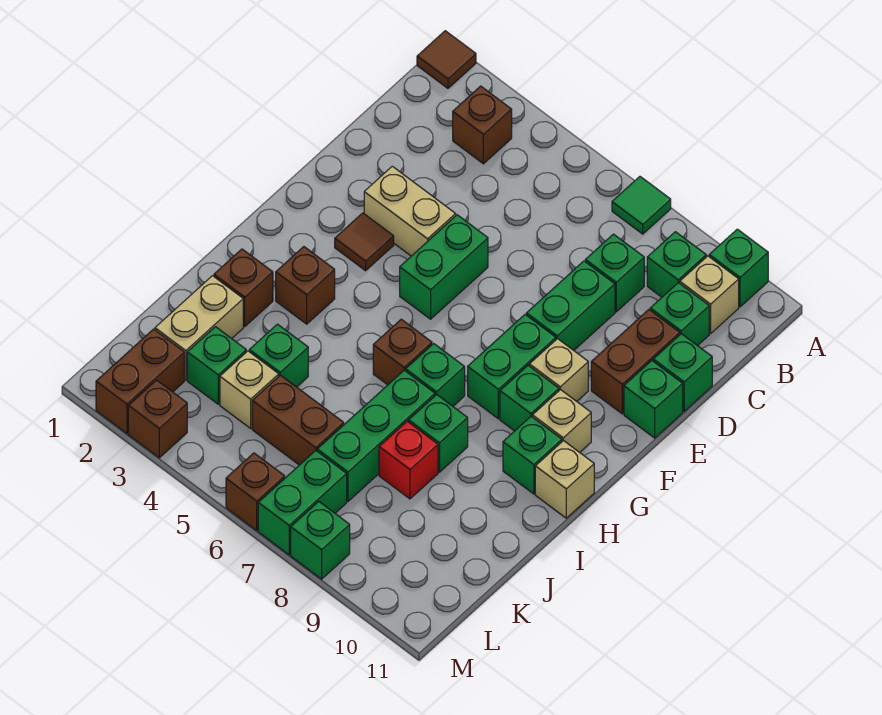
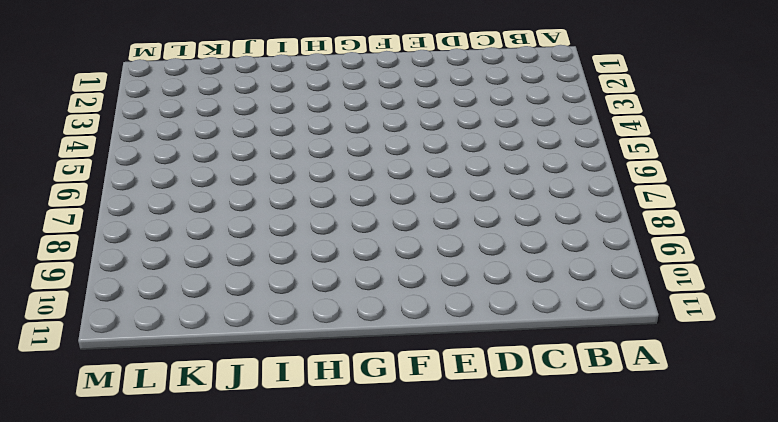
none -> brown 1x1 tile [417,31,476,88]
none -> green 1x1 tile [612,177,671,234]
none -> green 1x1 brick [709,229,768,307]
none -> brown 1x1 brick [453,86,512,164]

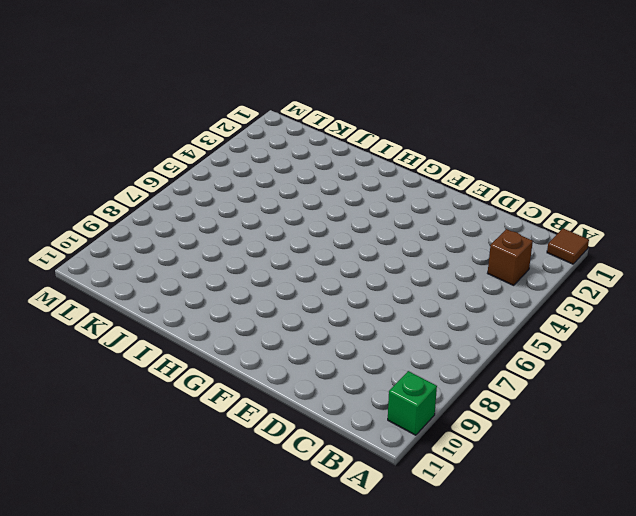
none -> green 1x1 tile [612,177,671,234]
none -> green 1x1 brick [647,232,706,297]
none -> tan 1x1 brick [680,256,739,334]
none -> green 1x1 brick [585,234,644,312]

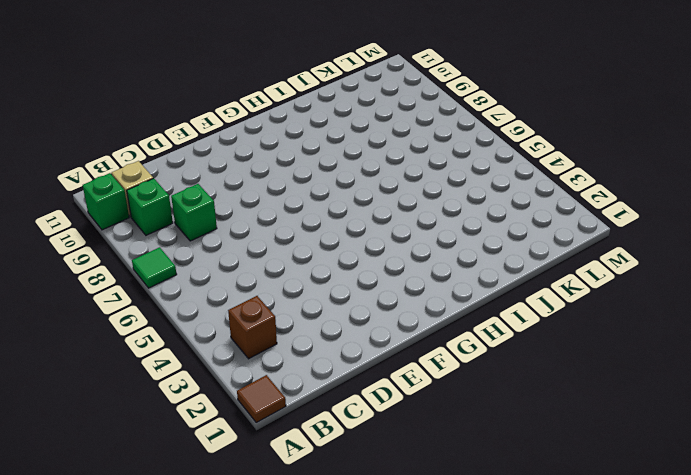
none -> green 1x1 brick [650,283,709,346]
none -> green 1x2 brick [526,261,615,350]
none -> brown 1x2 brick [591,310,680,414]
none -> green 1x1 brick [653,334,712,411]

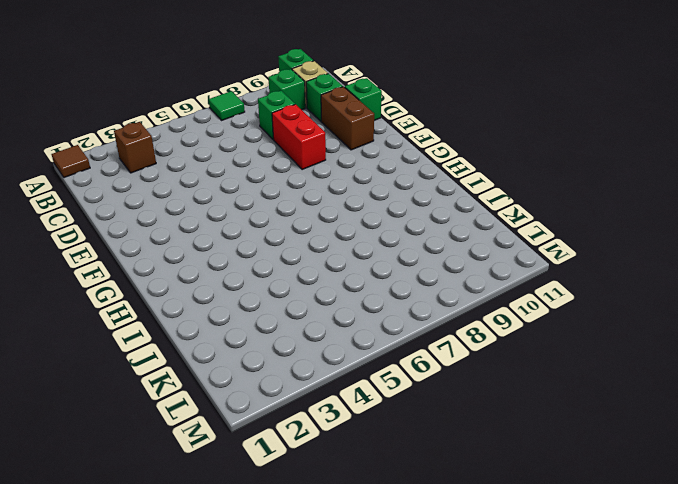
red 1x2 brick [272,104,326,170] -> green 1x2 brick [526,261,615,350]
none -> tan 1x2 brick [364,166,456,256]
none -> green 1x2 brick [400,215,488,319]
none -> green 1x1 brick [624,361,683,438]
none -> brown 1x1 tile [335,213,394,271]

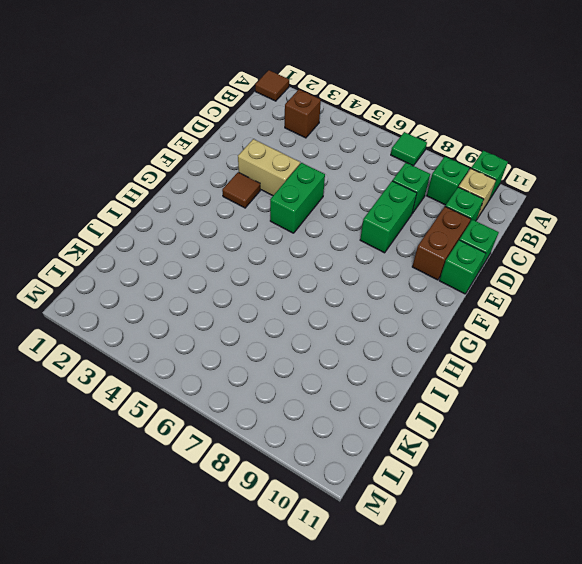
none -> green 1x2 brick [468,315,556,419]
none -> tan 1x1 brick [529,338,588,401]
none -> green 1x1 brick [500,366,559,431]
none -> tan 1x1 brick [532,389,591,452]

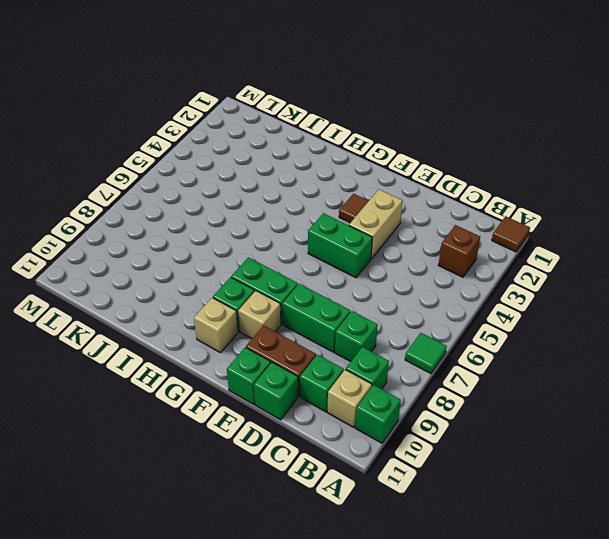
none -> brown 1x1 brick [276,247,335,324]
none -> brown 1x1 brick [373,319,432,385]
none -> green 1x1 brick [406,344,465,406]
none -> green 1x1 brick [503,417,562,494]

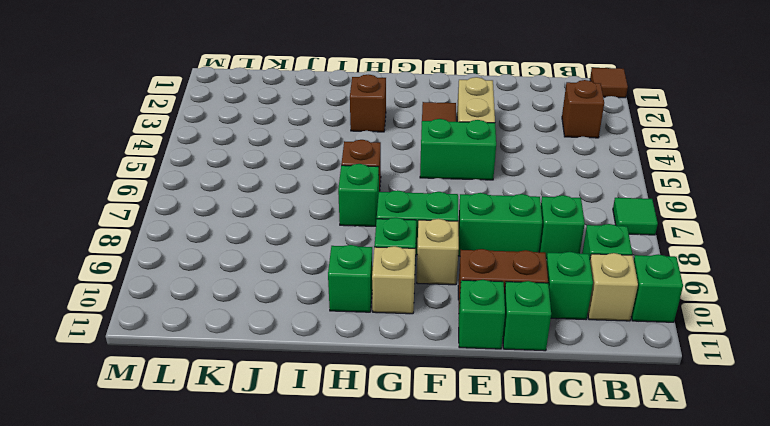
none -> tan 1x1 brick [535,440,594,518]
none -> brown 1x1 brick [214,249,273,326]
none -> green 1x3 brick [317,370,435,501]
none -> green 1x1 brick [409,395,468,472]

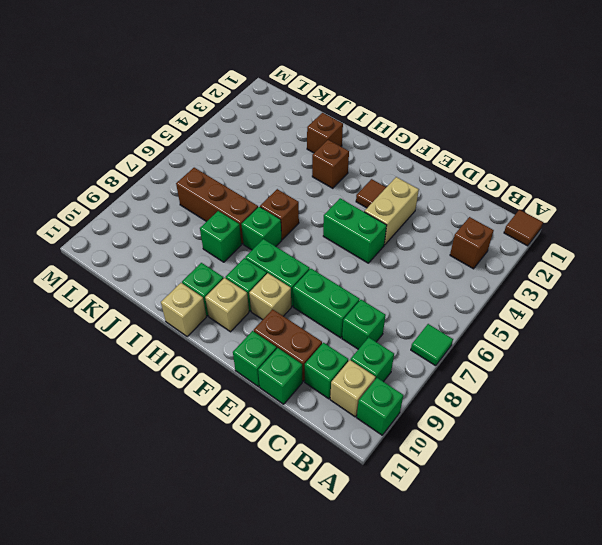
brown 1x3 brick [176,168,258,244] -> green 1x3 brick [317,370,435,501]
none -> tan 1x2 brick [155,276,243,380]
none -> green 1x1 brick [249,324,308,387]
none -> red 1x1 brick [379,421,438,499]
none -> green 1x1 brick [187,327,246,404]

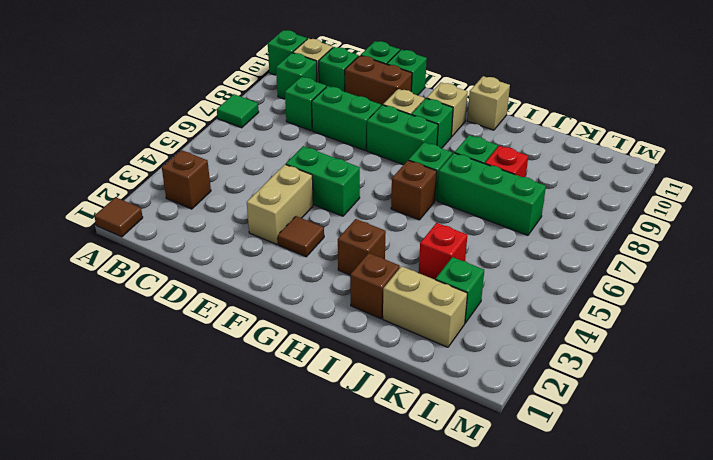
red 1x1 brick [419,223,467,280] -> green 1x1 brick [249,324,308,387]
none -> green 1x1 brick [503,417,562,494]
none -> tan 1x1 brick [220,351,279,428]
none -> brown 1x2 brick [252,375,344,465]
none -> brown 1x2 brick [96,329,184,433]

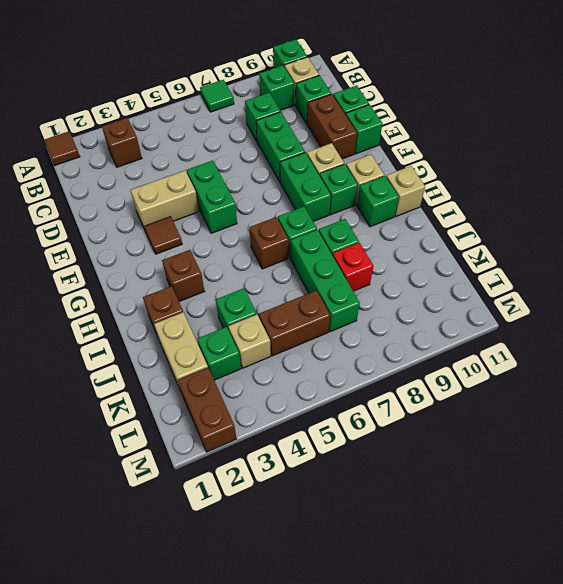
none -> green 1x2 brick [258,451,347,555]
none -> brown 1x1 brick [128,380,187,458]
none -> brown 1x1 brick [226,453,285,530]
none -> green 1x1 brick [291,502,350,579]

